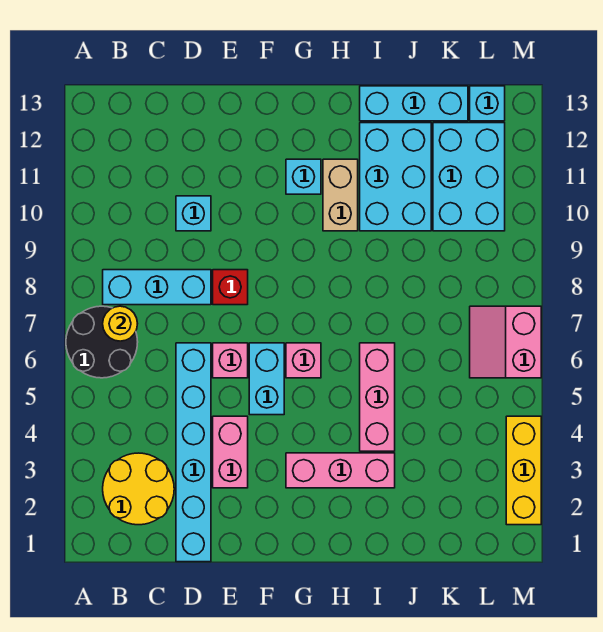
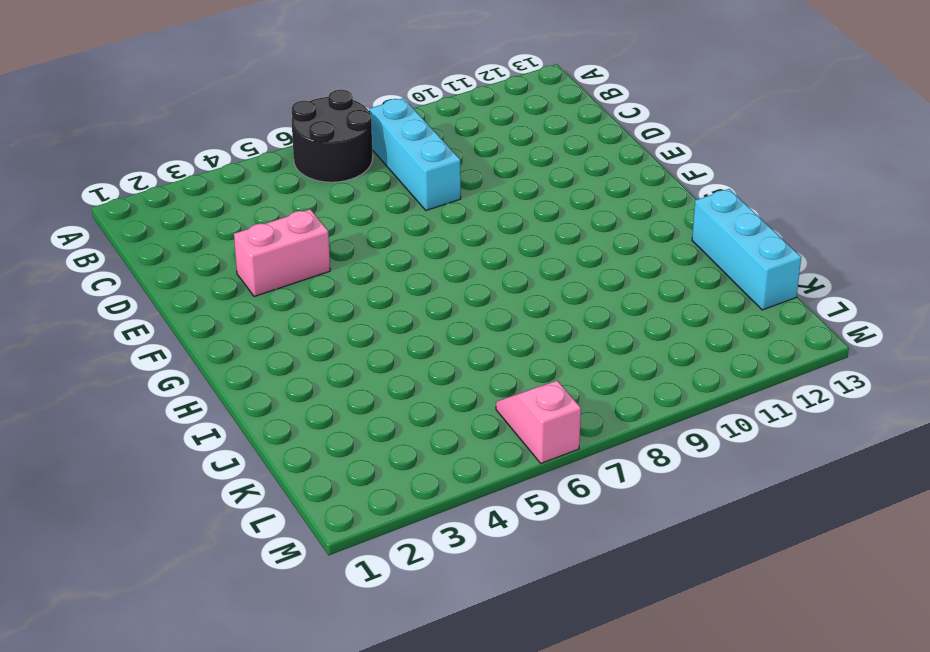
pink 1x2 slope [496,381,581,463] -> pink 2x2 slope [470,306,541,378]
none -> yellow 2x2 round brick [103,453,174,525]
none -> cyan 1x6 brick [176,343,211,562]
none -> cyan 1x1 brick [176,196,211,231]

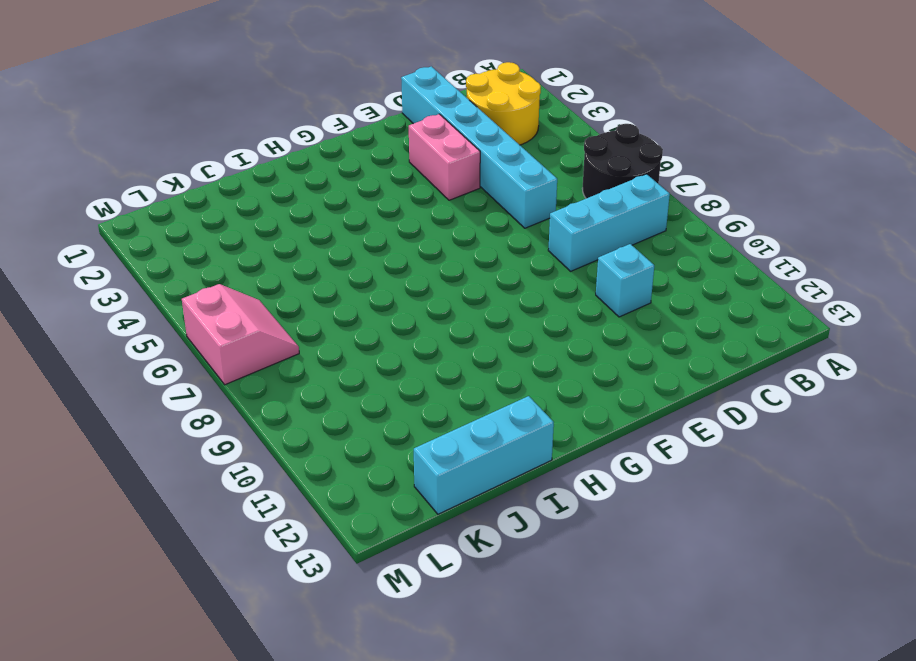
none -> pink 1x1 brick [213,343,248,378]
none -> red 1x1 brick [213,270,248,305]
none -> cyan 1x2 brick [249,343,284,415]

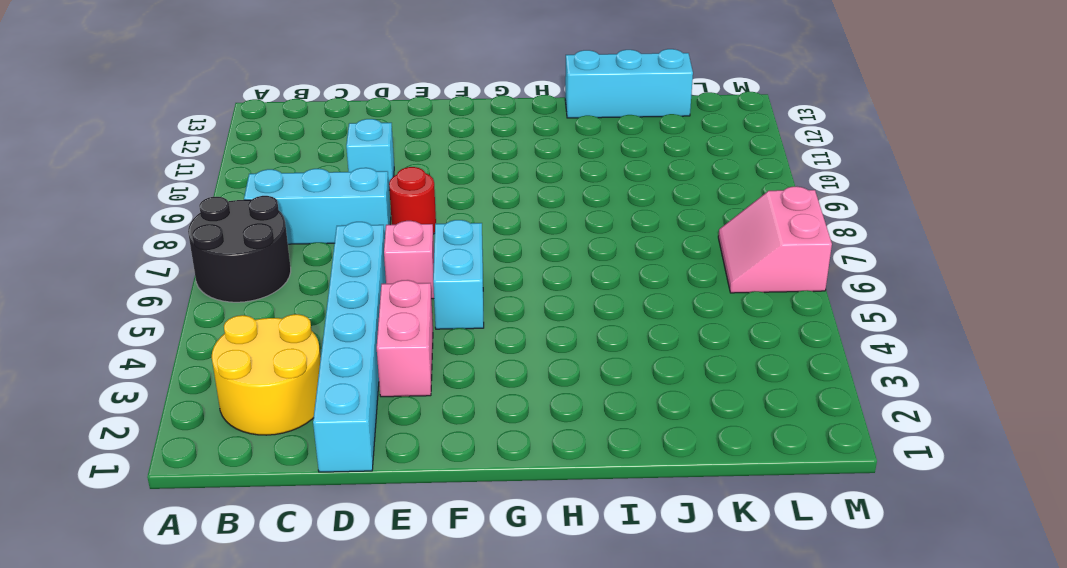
red 1x1 round brick [389,167,436,234] -> red 1x1 brick [213,270,248,305]
none -> pink 1x3 brick [286,453,395,488]
none -> pink 1x1 brick [286,343,321,378]
none -> cyan 1x1 brick [286,159,321,194]

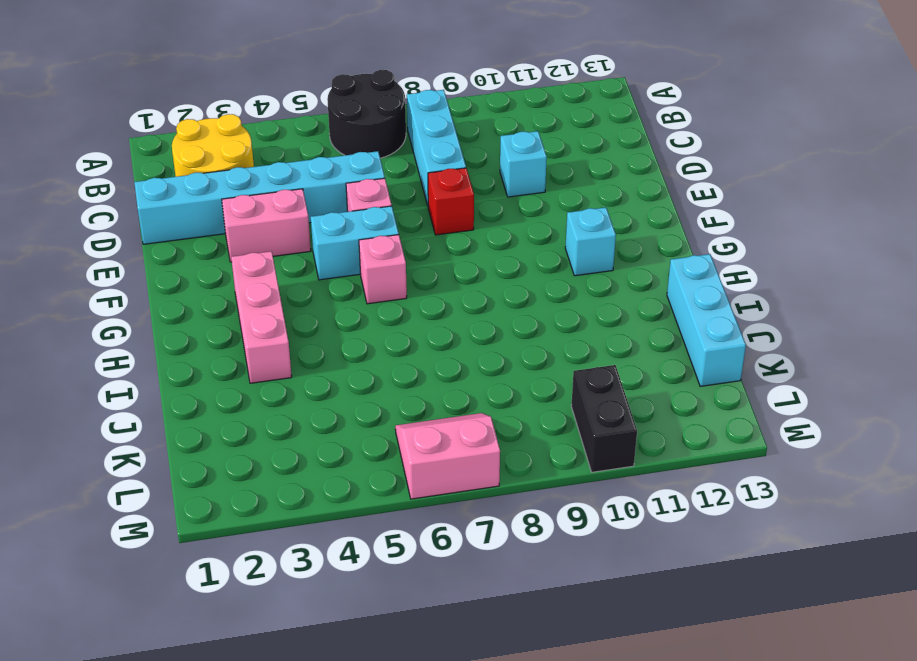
black 1x2 brick [571,365,637,472] -> cyan 2x3 brick [433,123,505,231]
none -> tan 1x2 brick [323,159,358,231]
none -> pink 1x3 brick [360,343,395,451]
none -> cyan 2x3 brick [360,123,431,231]

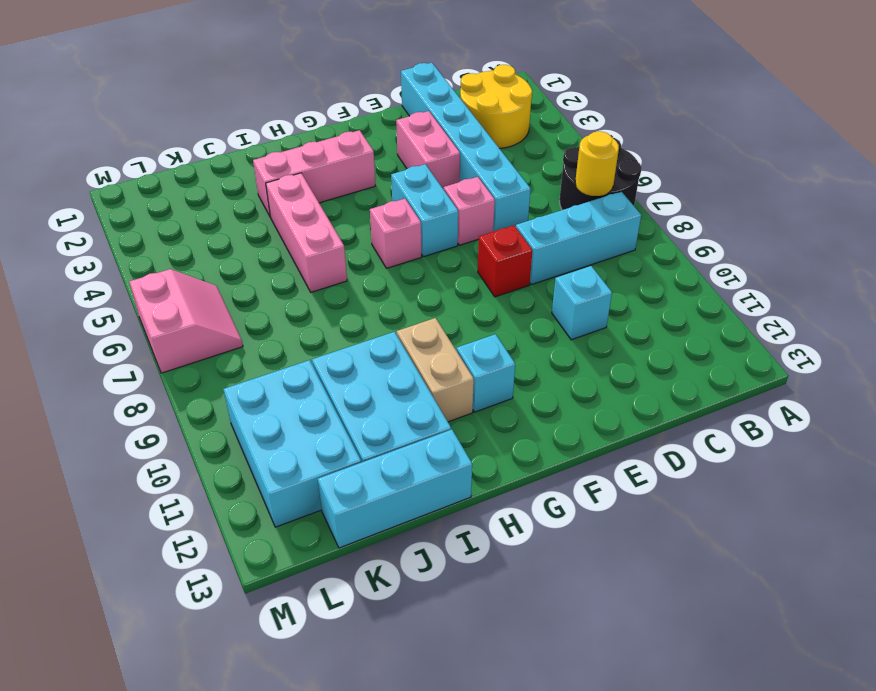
none -> cyan 1x1 brick [470,86,505,121]
none -> yellow 1x3 brick [506,416,541,525]

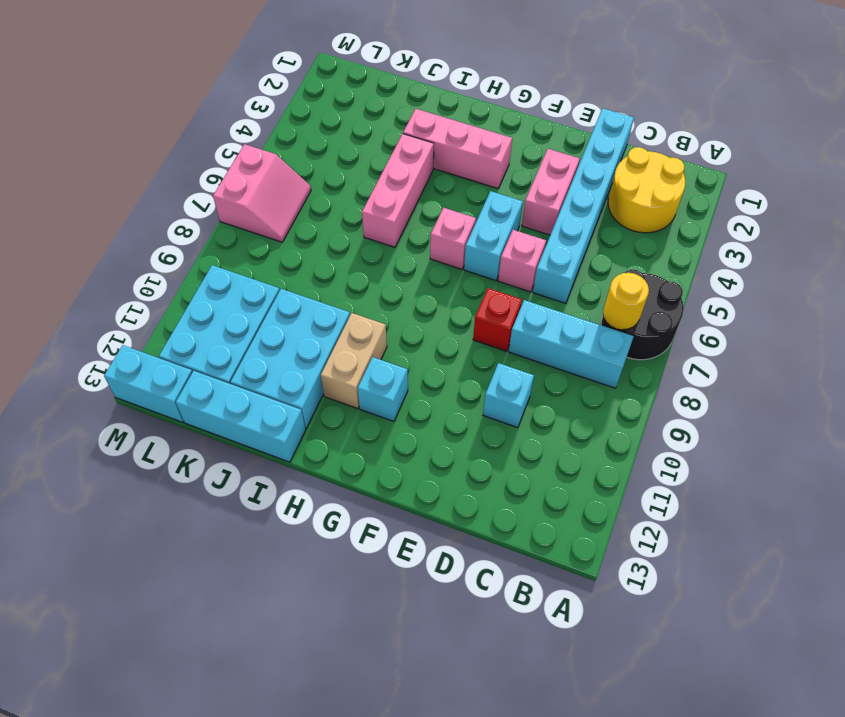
cyan 1x2 brick [104,345,192,422] -> cyan 1x1 brick [470,86,505,121]
none -> yellow 1x3 brick [506,416,541,525]

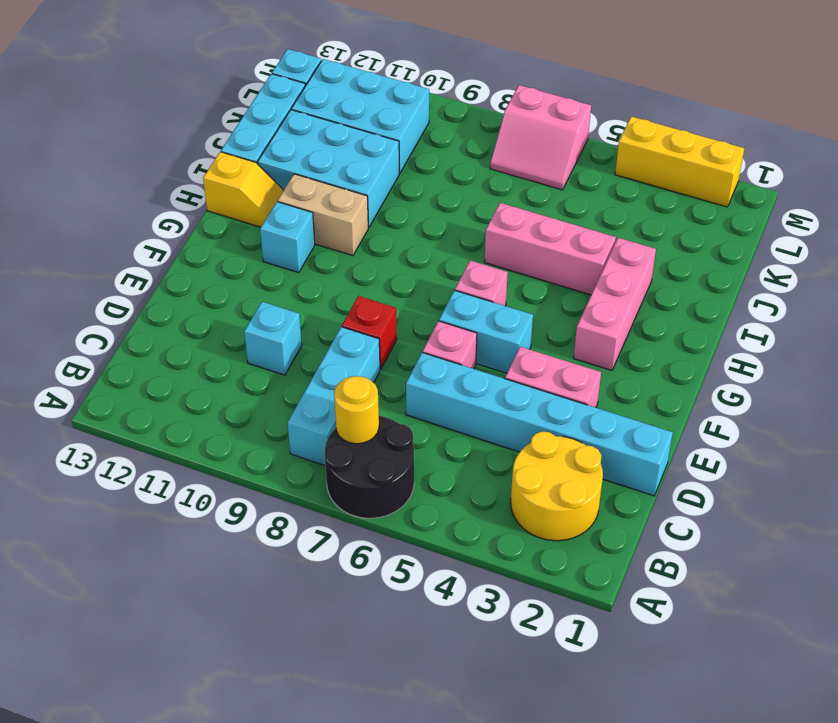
yellow 1x2 slope [203,152,284,227] -> none

